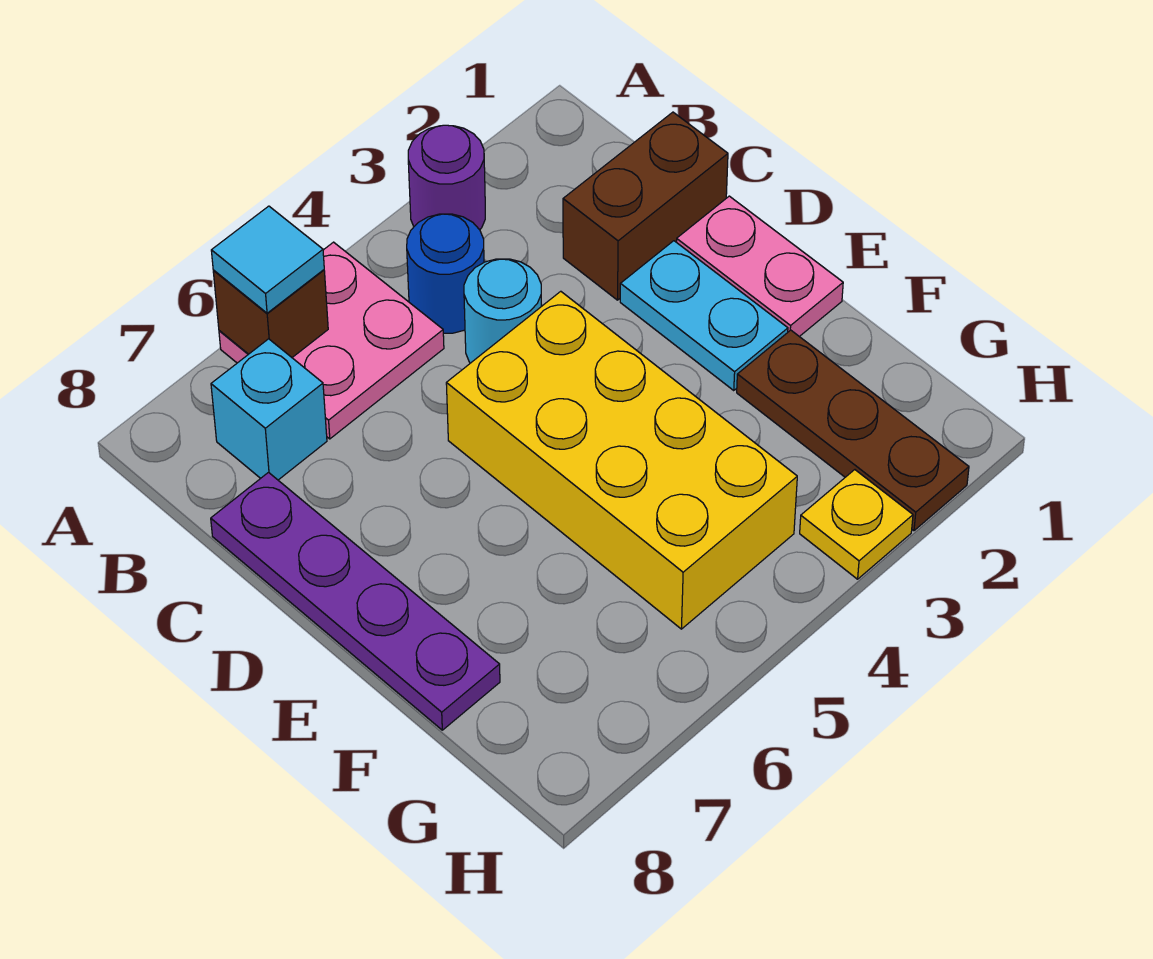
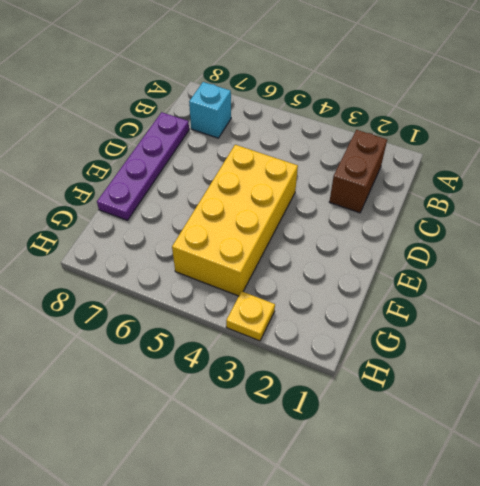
brown 1x2 brick [329,130,387,213] -> brown 1x2 brick turned to [563,112,728,300]
none -> purple 1x1 round brick [408,125,485,230]
none -> pink 2x2 plate [219,242,444,439]
none -> blue 1x1 round brick [407,214,484,333]

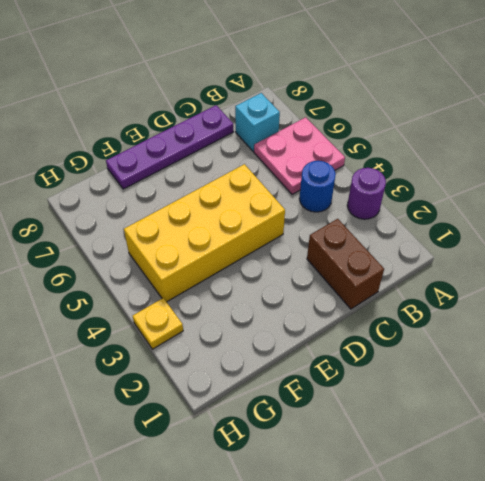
none -> cyan 1x1 round brick [464,259,542,363]
none -> pink 1x2 plate [676,196,843,337]
none -> cyan 1x2 plate [620,241,788,390]

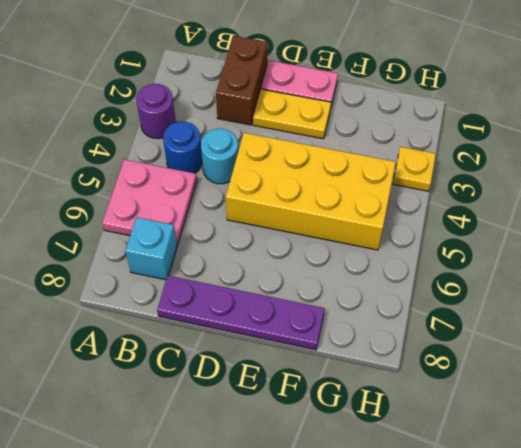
yellow 1x2 plate [253,89,331,139] -> cyan 1x2 plate [620,241,788,390]
none -> brown 1x3 plate [737,330,969,531]
none -> brown 1x1 brick [213,270,328,357]
none -> cyan 1x1 tile [211,206,324,313]

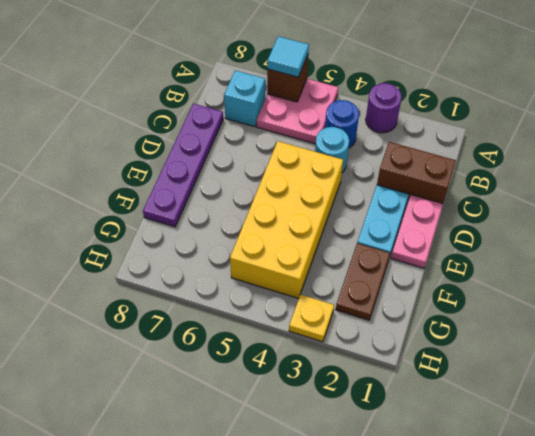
brown 1x2 plate [336,243,390,320] -> brown 1x3 plate [737,330,969,531]

